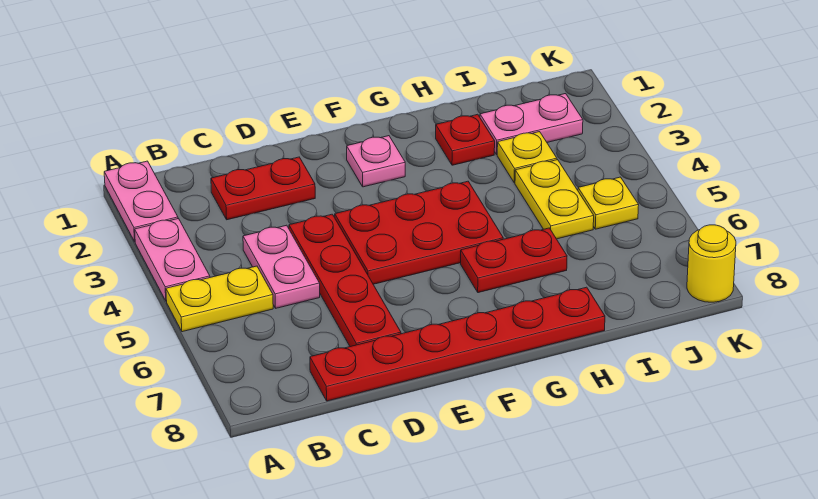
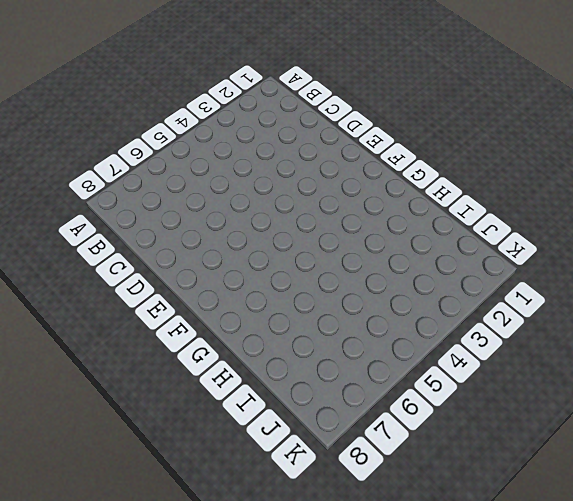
none -> pink 1x2 plate [104,161,178,242]
none -> pink 1x2 plate [135,219,210,301]
none -> yellow 1x2 plate [166,266,273,332]

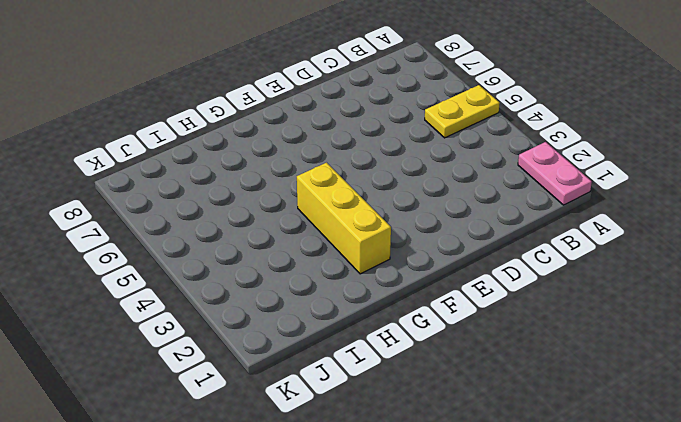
yellow 1x3 brick [297,163,391,274] -> red 2x3 plate [335,181,503,284]
none -> pink 1x2 plate [135,219,210,301]
none -> red 1x2 plate [211,157,315,220]
none -> pink 1x2 plate [243,225,320,308]

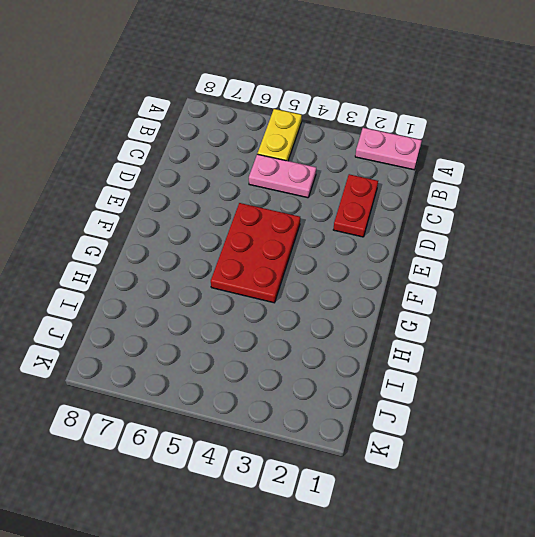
none -> pink 1x2 plate [135,219,210,301]
none -> red 1x6 plate [310,287,605,401]
none -> red 1x4 plate [289,214,401,347]

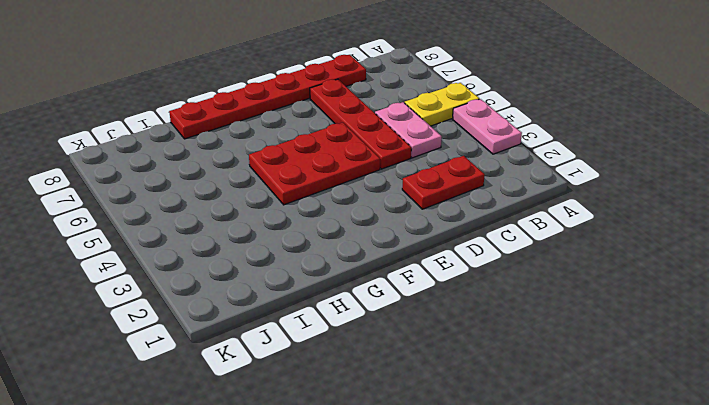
none -> pink 1x2 plate [104,161,178,242]
none -> pink 1x1 plate [347,136,405,187]
none -> red 1x2 plate [461,228,567,293]

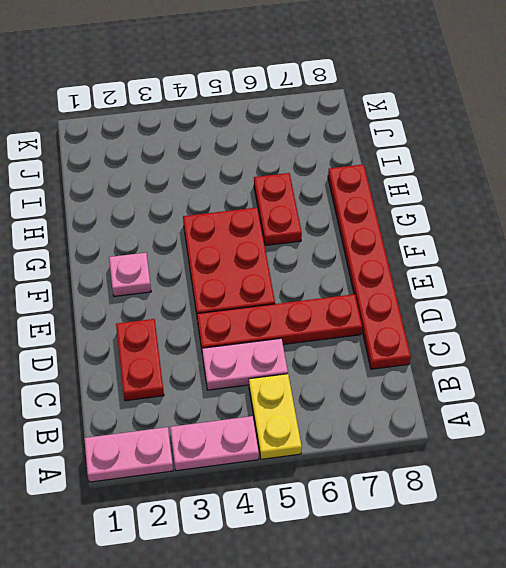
none -> red 1x1 plate [436,114,495,165]
none -> pink 1x2 plate [480,94,583,154]
none -> yellow 1x1 plate [497,132,557,183]

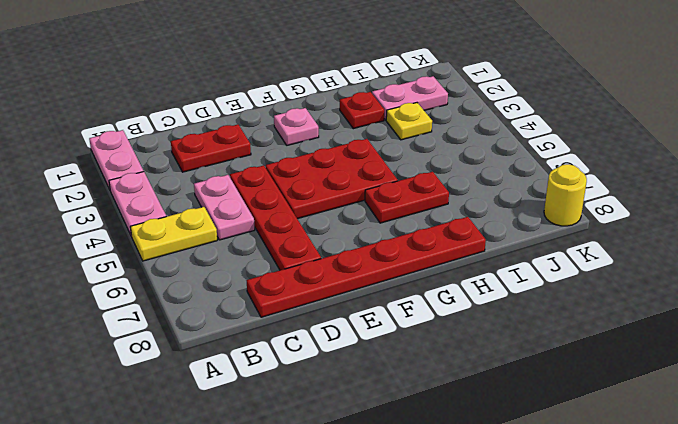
none -> yellow 1x2 plate [515,160,594,239]
none -> yellow 1x1 plate [578,177,639,229]

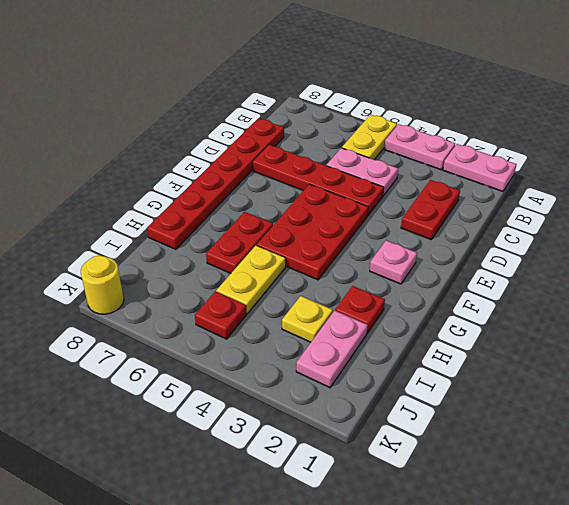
yellow 1x2 plate [216,245,286,314] -> yellow 1x2 plate turned to [515,160,594,239]
red 1x1 plate [195,291,247,339] -> yellow 1x1 plate [578,177,639,229]

